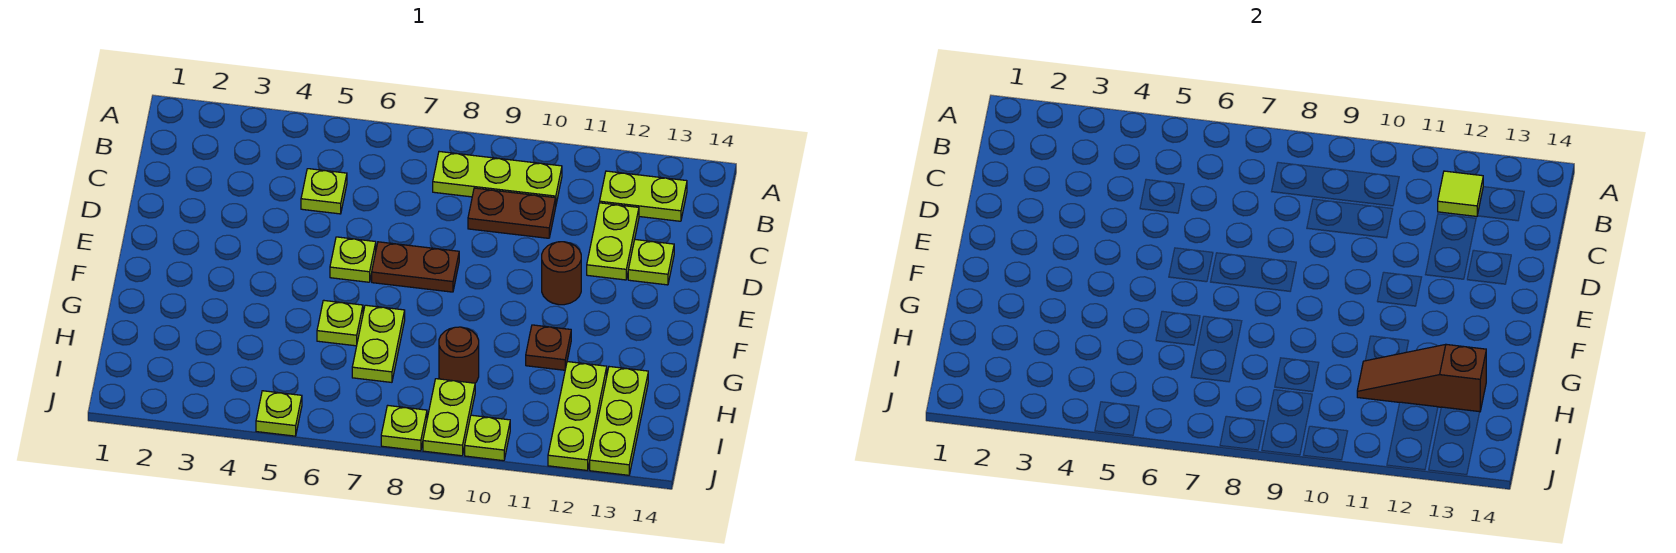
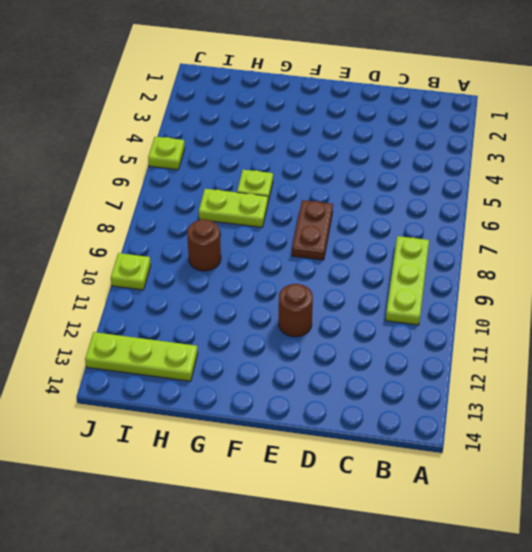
none -> lime 1x2 plate [600,171,687,221]
none -> lime 1x1 plate [301,169,347,214]
none -> brown 1x2 plate [468,188,556,238]

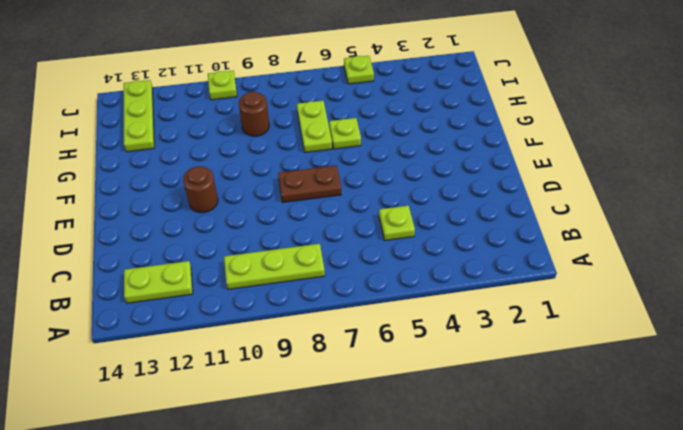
none -> brown 1x2 plate [468,188,556,238]
none -> lime 1x2 plate [587,203,639,280]
none -> lime 1x1 plate [628,240,674,285]

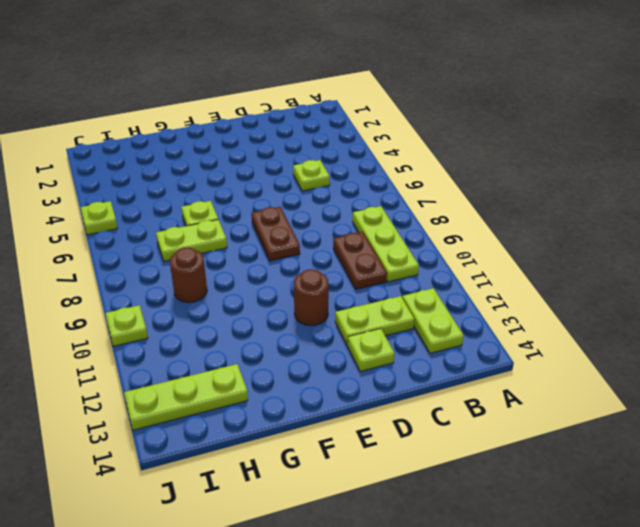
none -> lime 1x1 plate [330,237,376,282]
none -> brown 1x1 plate [526,325,571,370]
none -> lime 1x3 plate [548,362,607,470]

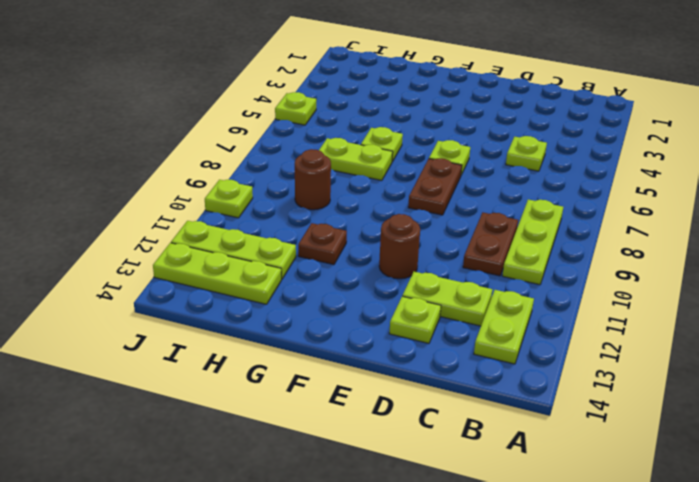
none -> lime 1x2 plate [423,379,475,456]
none -> lime 1x1 plate [381,406,427,451]
none -> lime 1x1 tile [1438,171,1483,216]

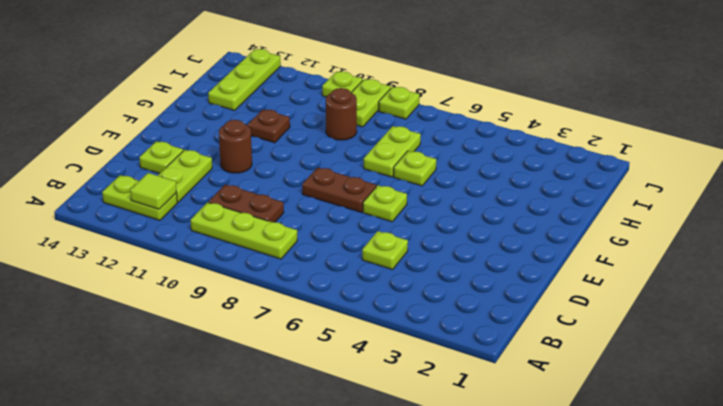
none -> lime 1x3 plate [548,362,607,470]
none -> lime 1x1 plate [256,391,302,436]
none -> brown 1x3 slope [1357,344,1486,412]

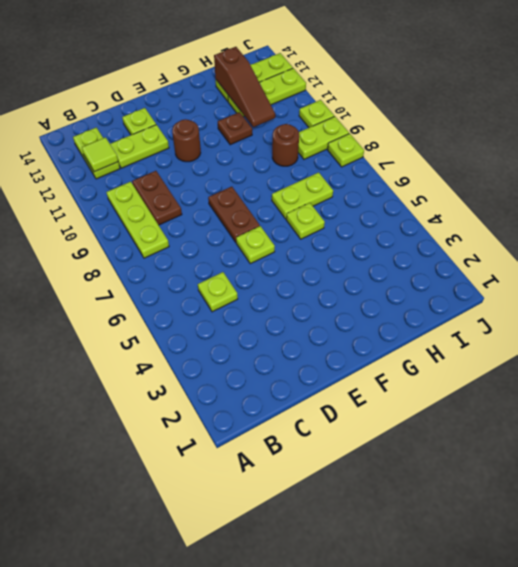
none -> lime 1x1 plate [256,391,302,436]

